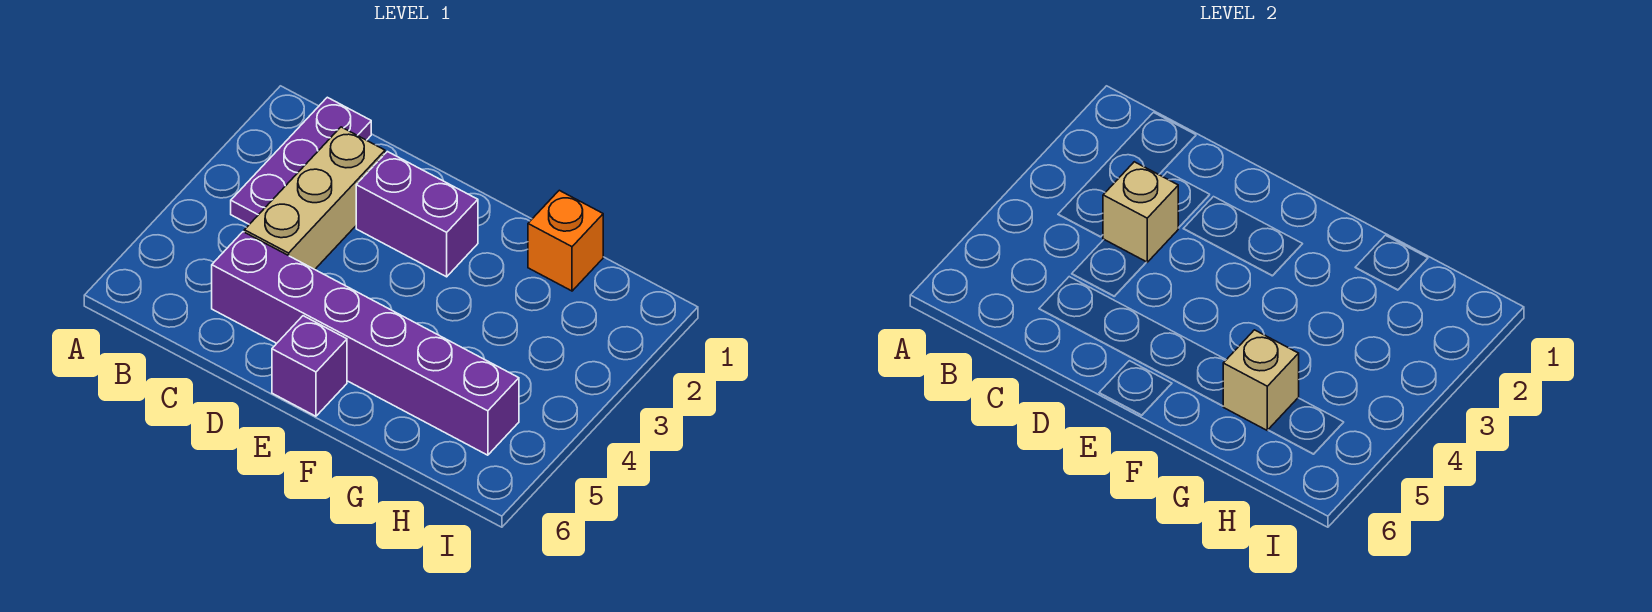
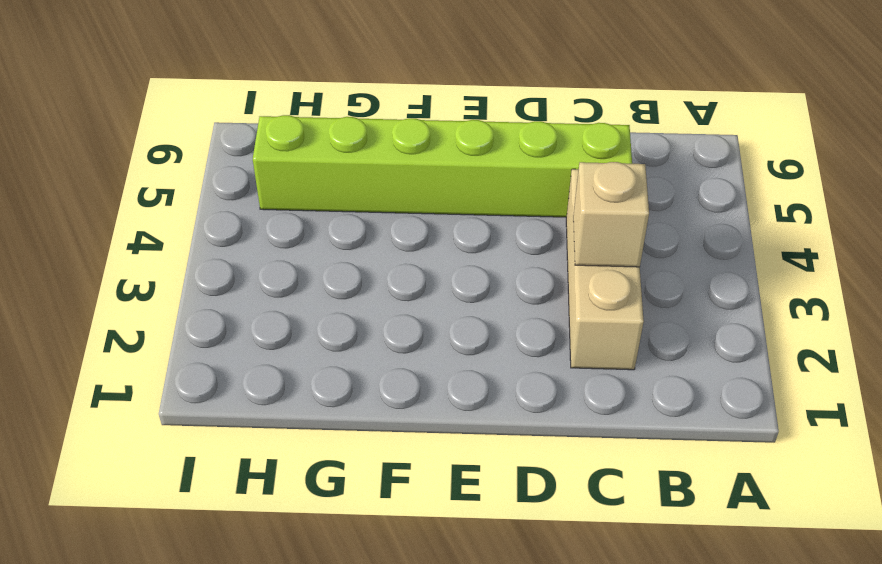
lime 1x6 brick [253,115,632,217] -> purple 1x6 brick [212,232,519,455]
none -> purple 1x3 plate [231,97,371,224]
none -> purple 1x2 brick [356,152,478,277]

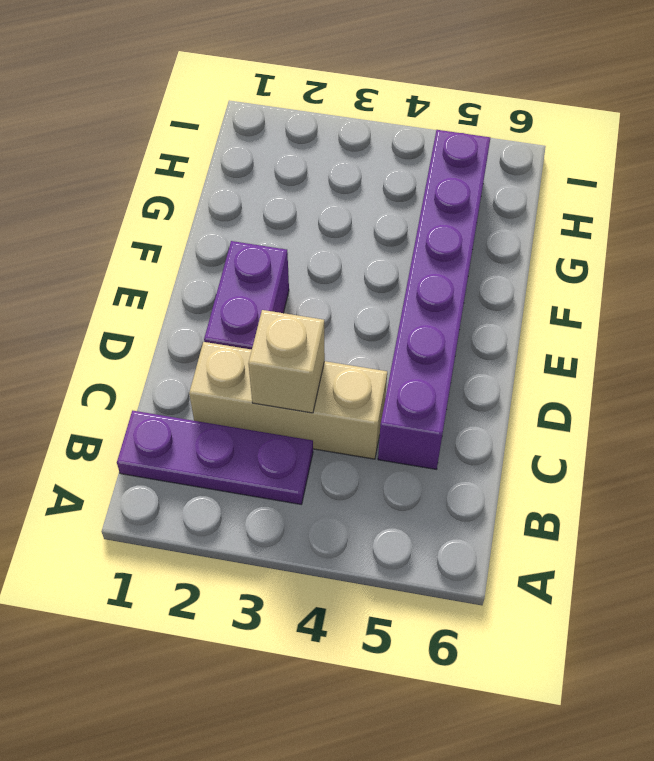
none -> purple 1x1 brick [272,316,347,416]
none -> orange 1x1 brick [528,190,603,291]

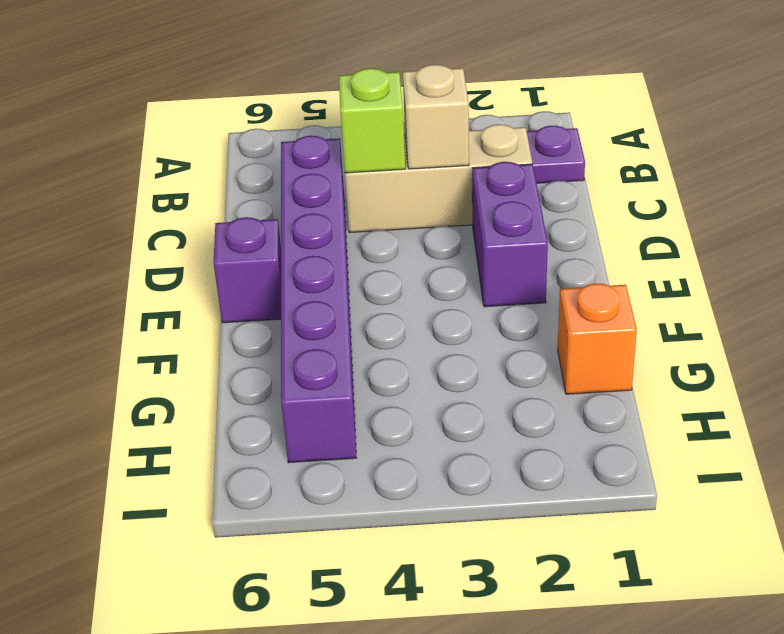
lime 1x1 brick [339,68,405,173] -> none
none -> tan 1x1 brick [1223,330,1299,430]

